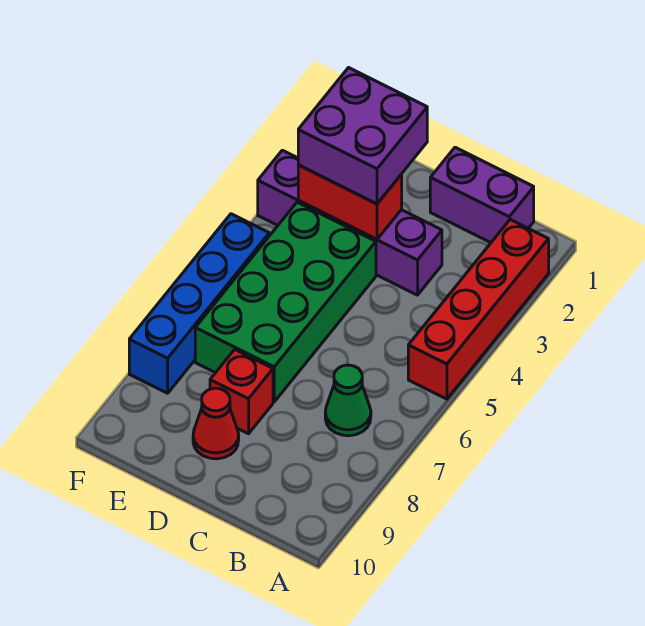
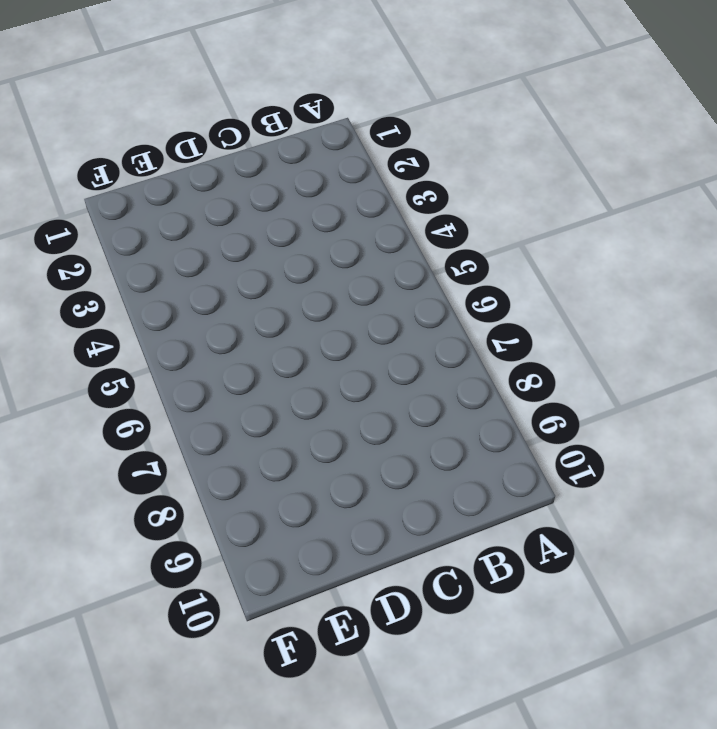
none -> red 1x4 brick [408,220,549,399]
none -> purple 1x2 brick [430,147,534,243]

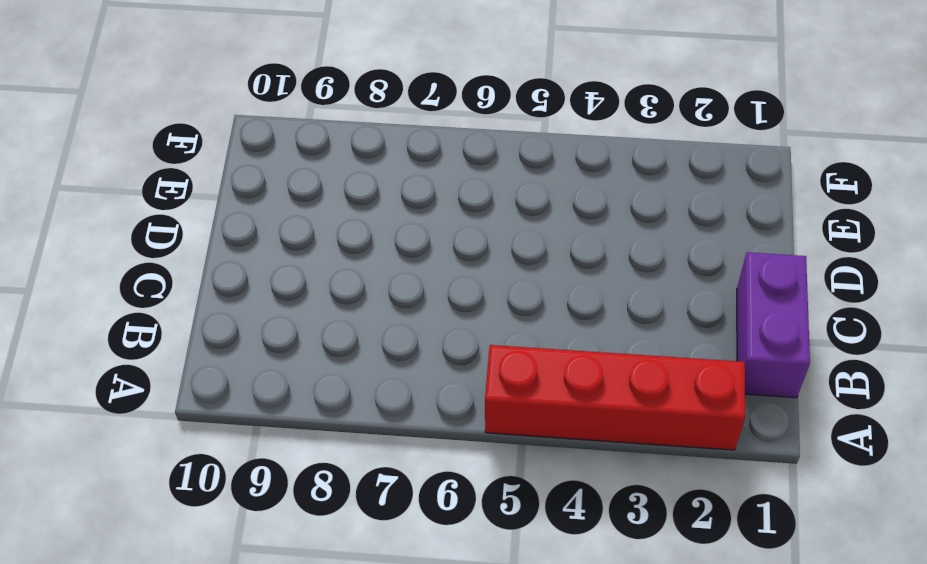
none -> green 1x1 cone [325,365,371,436]
none -> purple 1x4 brick [258,150,442,295]

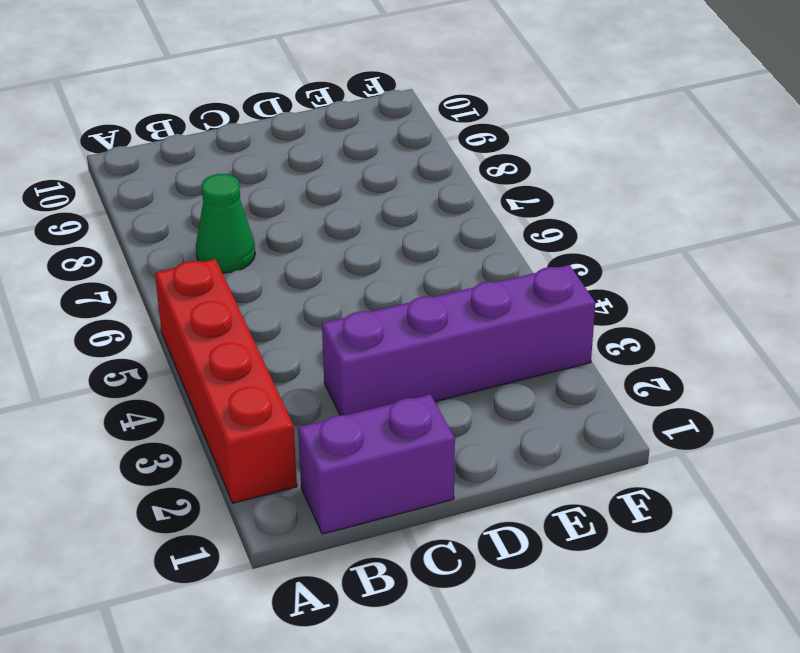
none -> green 2x4 brick [195,202,376,402]
none -> red 1x1 brick [210,349,273,434]

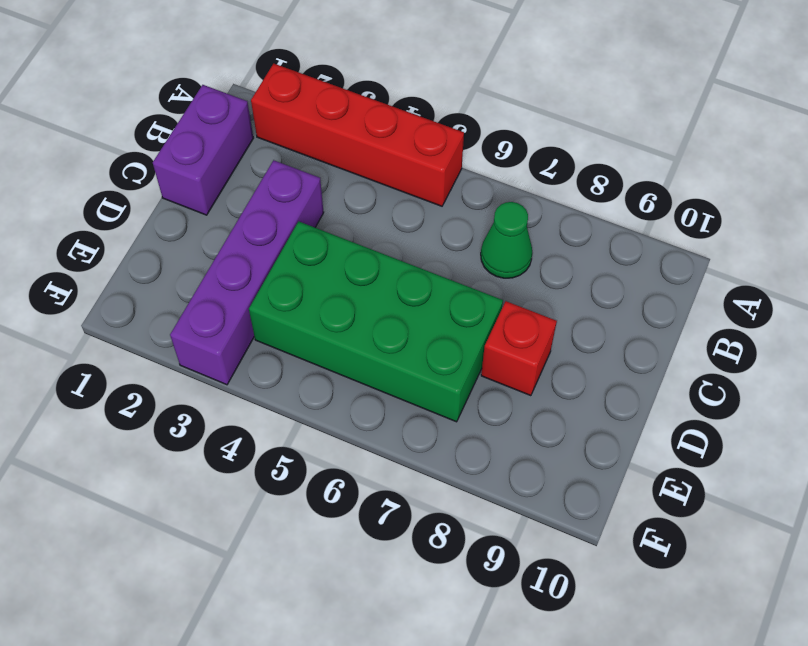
none -> red 1x1 cone [193,388,239,459]
none -> blue 1x4 brick [129,214,269,393]

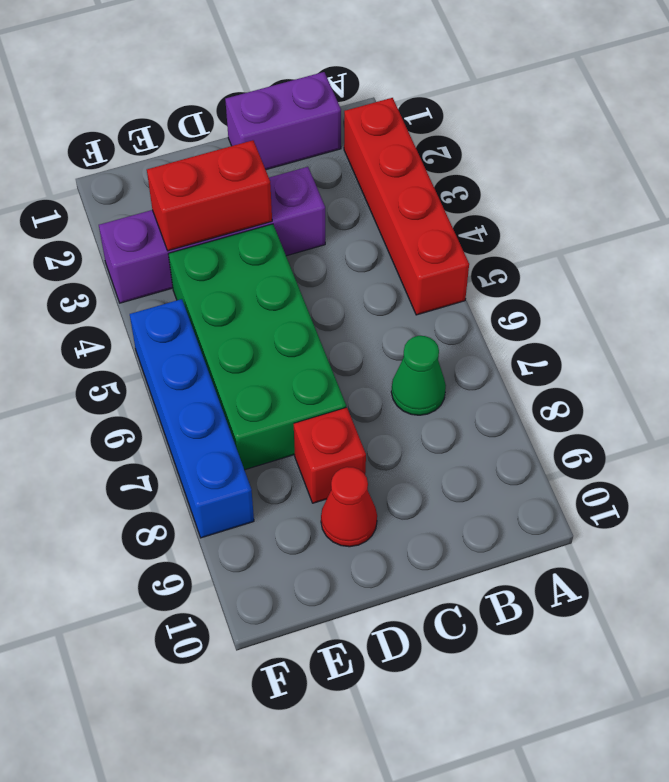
none -> purple 2x2 brick [298,68,427,204]

